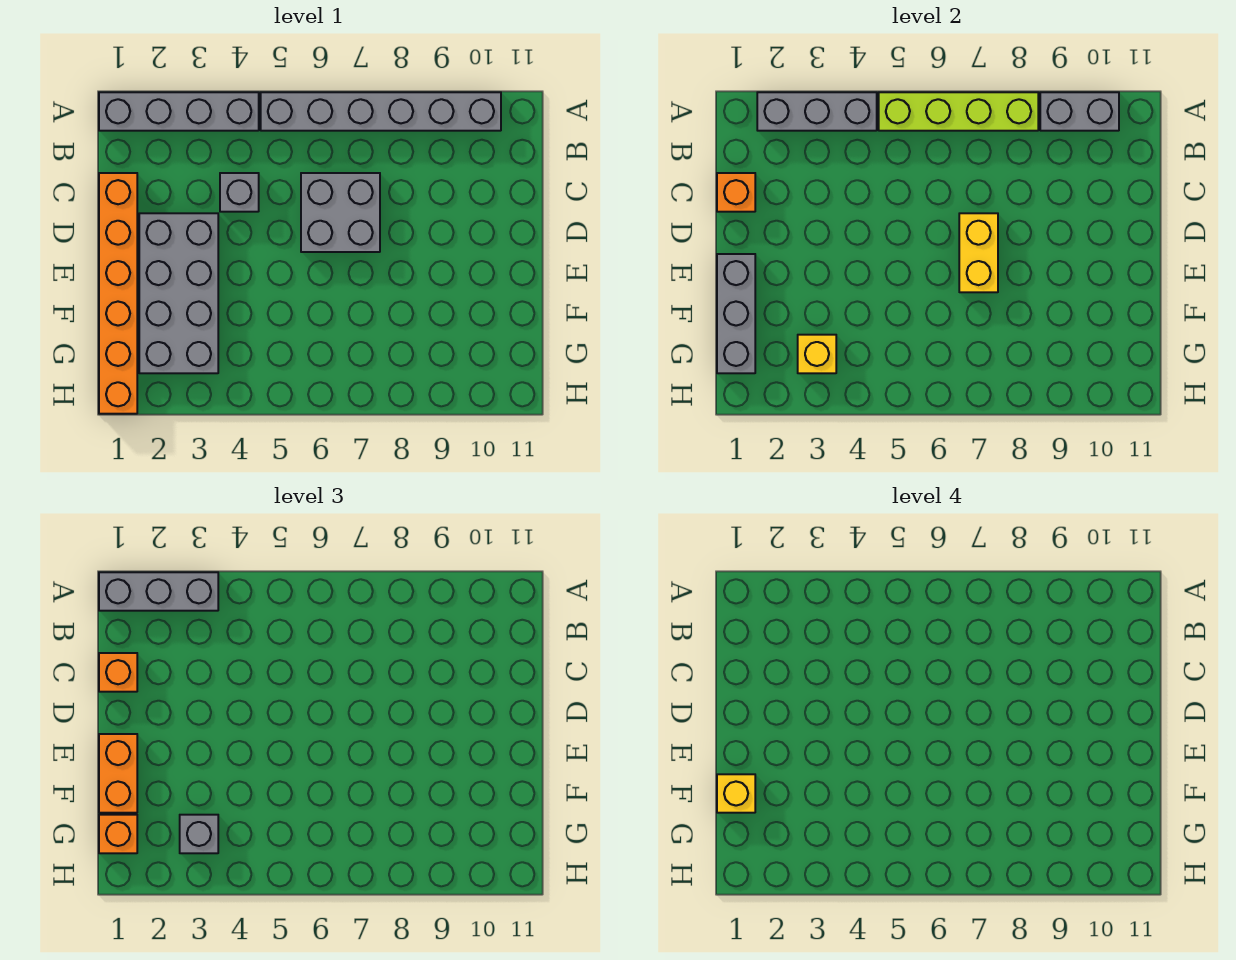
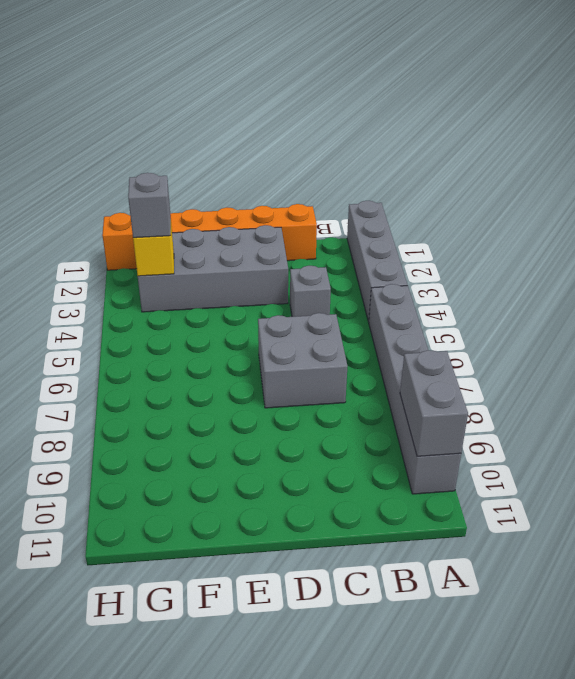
none -> grey 1x3 brick [757,92,877,131]
none -> lime 1x4 brick [879,92,1038,131]
none -> orange 1x1 brick [717,173,755,212]

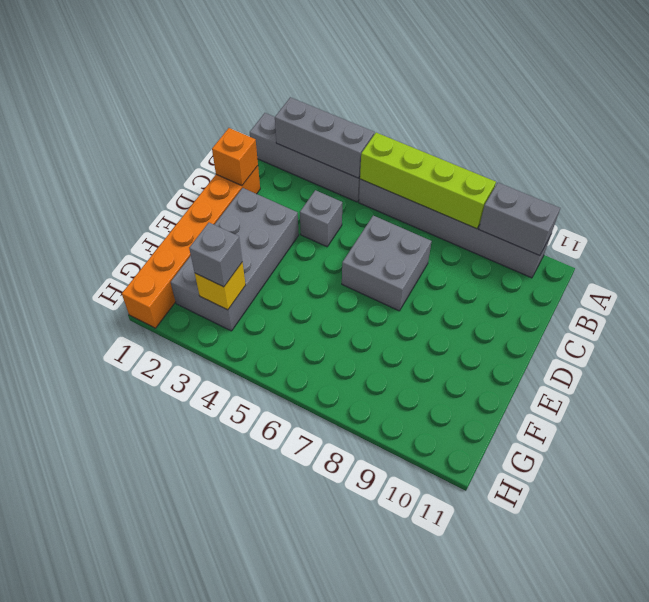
none -> yellow 1x2 brick [959,213,998,292]
none -> grey 1x3 brick [717,254,755,373]
none -> grey 1x3 brick [99,572,218,611]

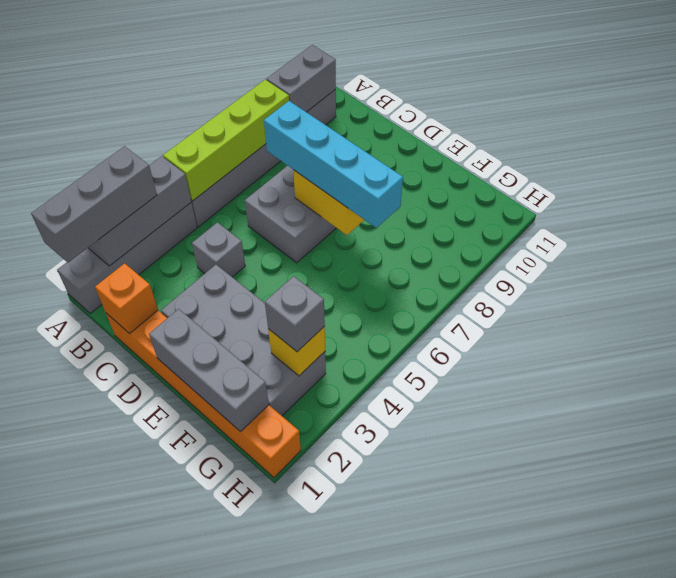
cyan 1x4 brick [264,101,403,228] -> none
none -> orange 1x1 brick [99,653,137,692]
none -> orange 1x2 brick [99,734,137,813]
none -> orange 1x1 brick [99,815,137,853]

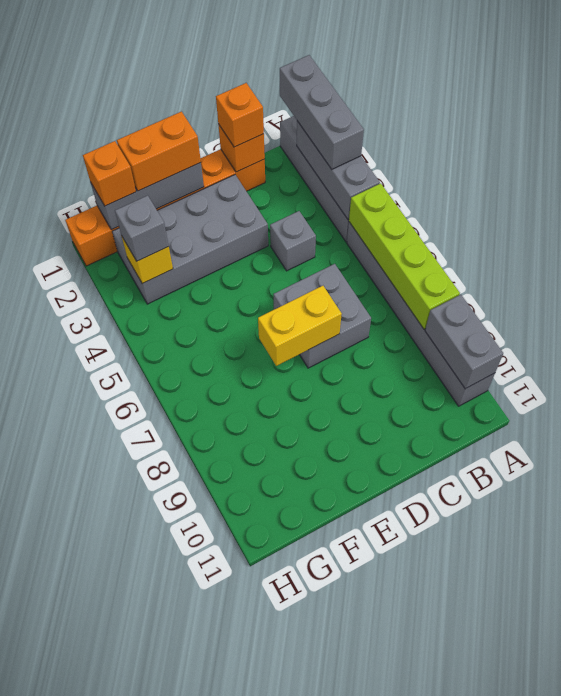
none -> yellow 1x1 brick [717,774,755,813]

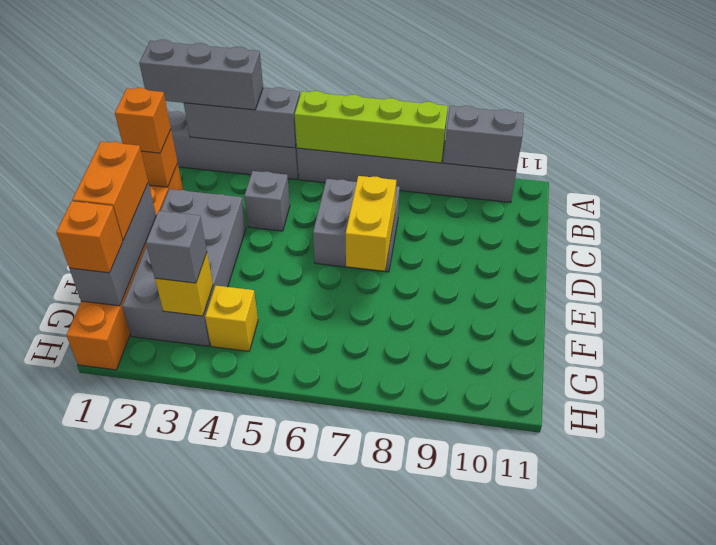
yellow 1x1 brick [205,285,258,351] -> yellow 1x1 brick moved to [717,774,755,813]

